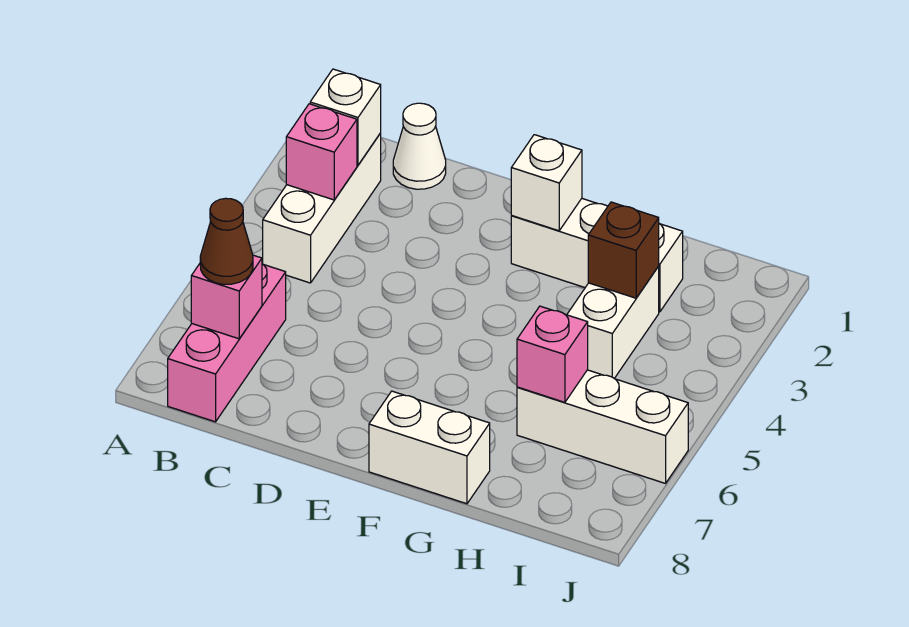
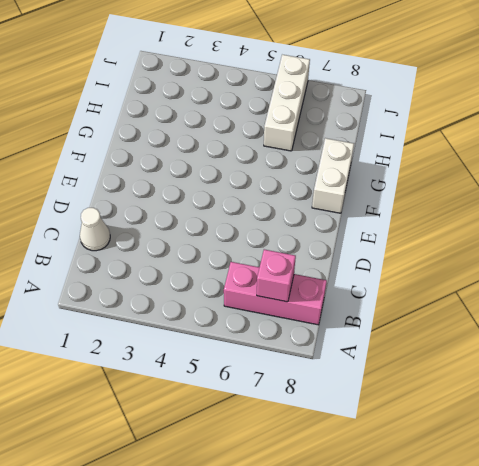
none -> white 1x3 brick [263,133,381,283]
none -> white 1x3 brick [511,199,683,312]
none -> white 1x2 brick [567,266,659,378]

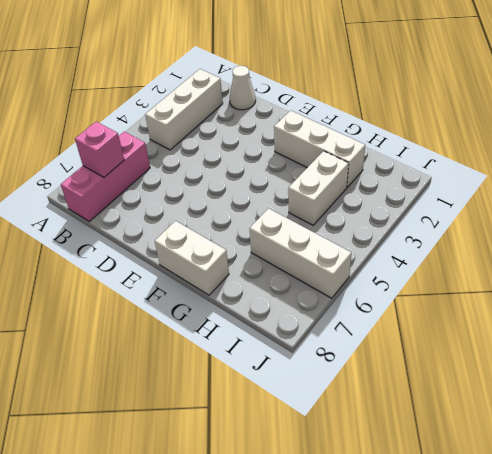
none -> white 1x1 brick [310,69,381,165]
none -> pink 1x1 brick [286,104,357,200]
none -> white 1x1 brick [511,135,582,231]

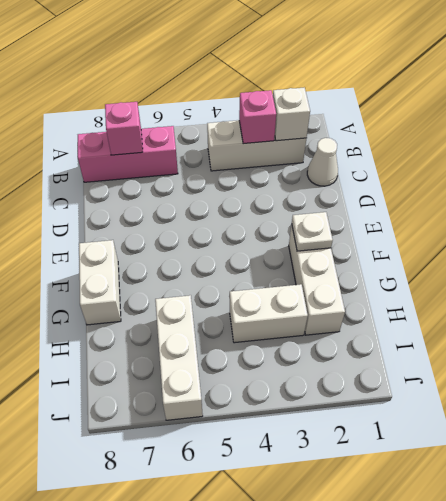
white 1x1 plate [292,212,333,251] -> white 1x1 brick [511,135,582,231]
none -> brown 1x1 brick [588,202,659,298]
none -> pink 1x1 brick [517,306,588,402]
none -> brown 1x1 cone [200,198,253,284]

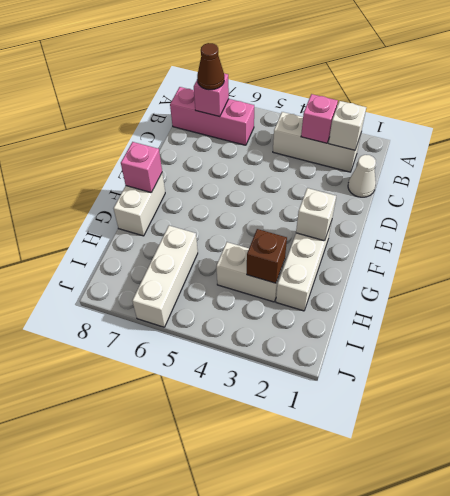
pink 1x1 brick [121,142,162,192] -> pink 1x1 brick moved to [517,306,588,402]

